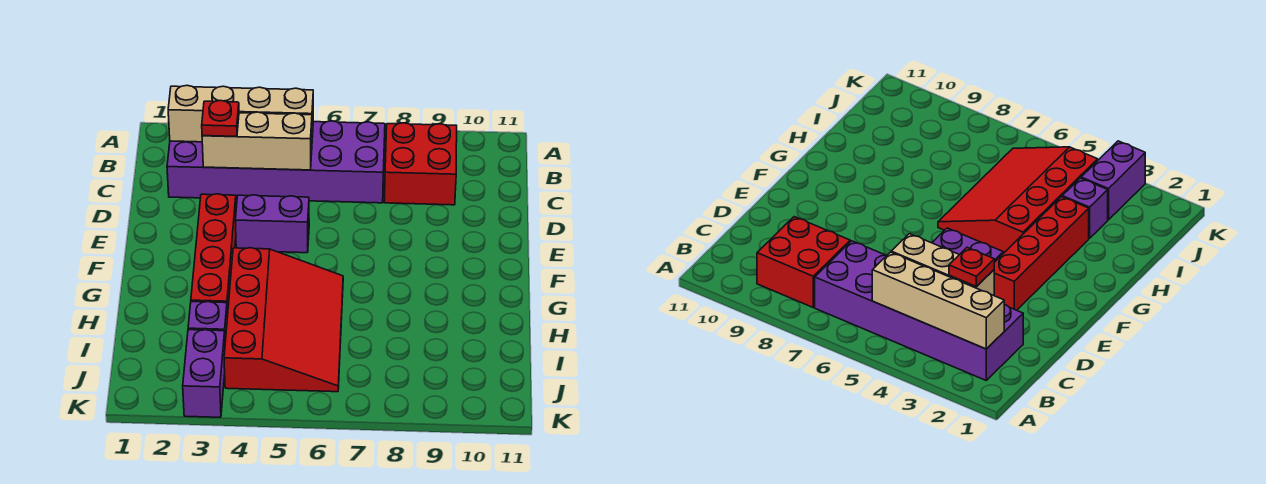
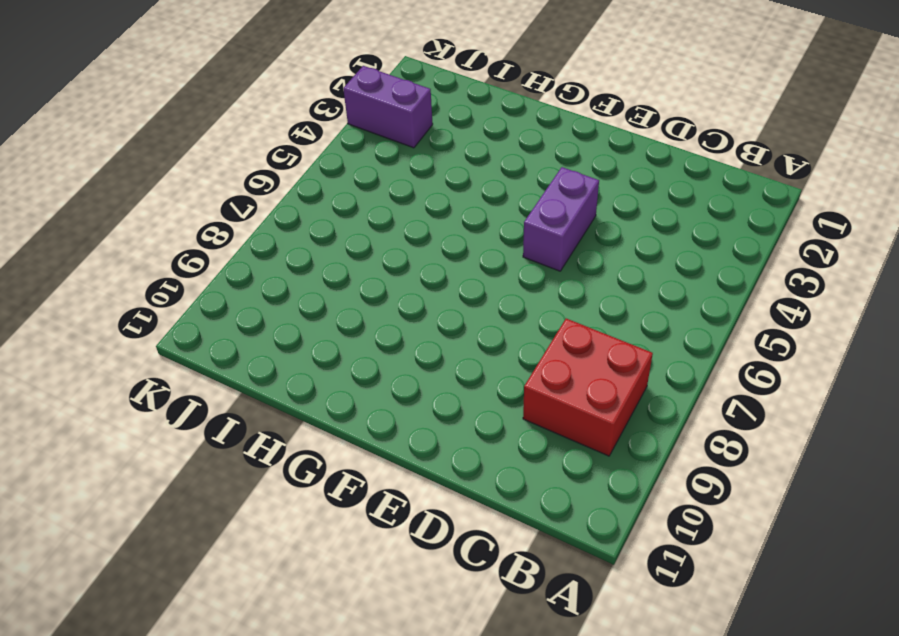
none -> purple 2x6 brick [167,121,385,203]
none -> red 1x4 brick [191,194,236,317]

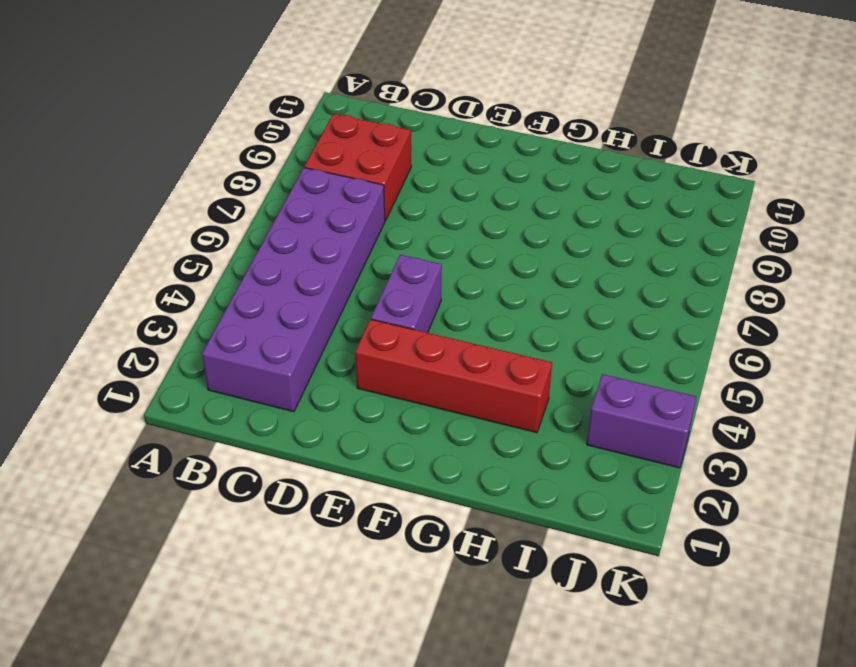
none -> red 3x4 slope [224,248,343,392]
none -> purple 1x1 brick [188,302,227,342]

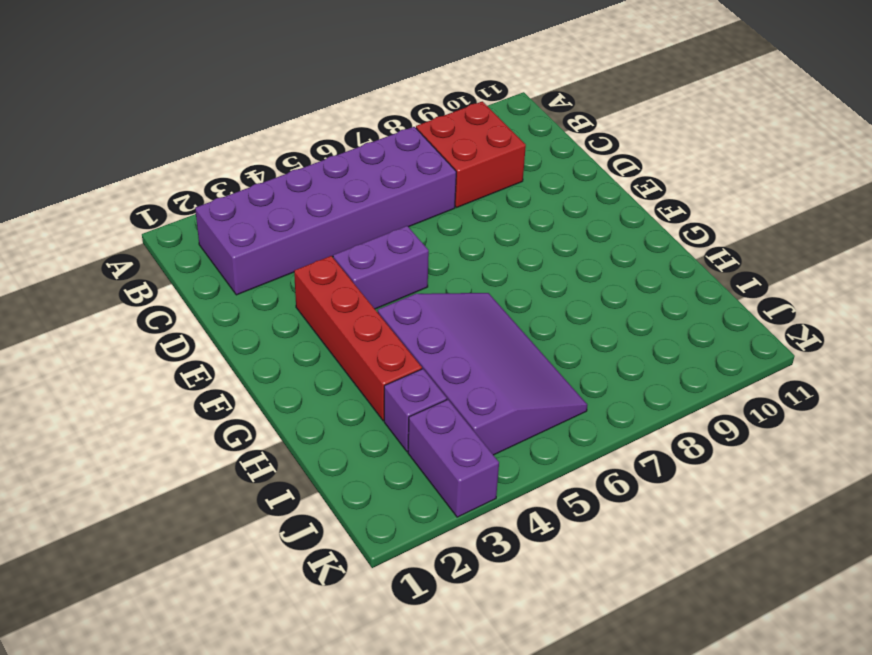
purple 3x4 slope [378,293,587,455] -> red 3x4 slope [224,248,343,392]
none -> tan 1x4 brick [168,85,313,142]
none -> tan 1x3 brick [202,112,312,170]

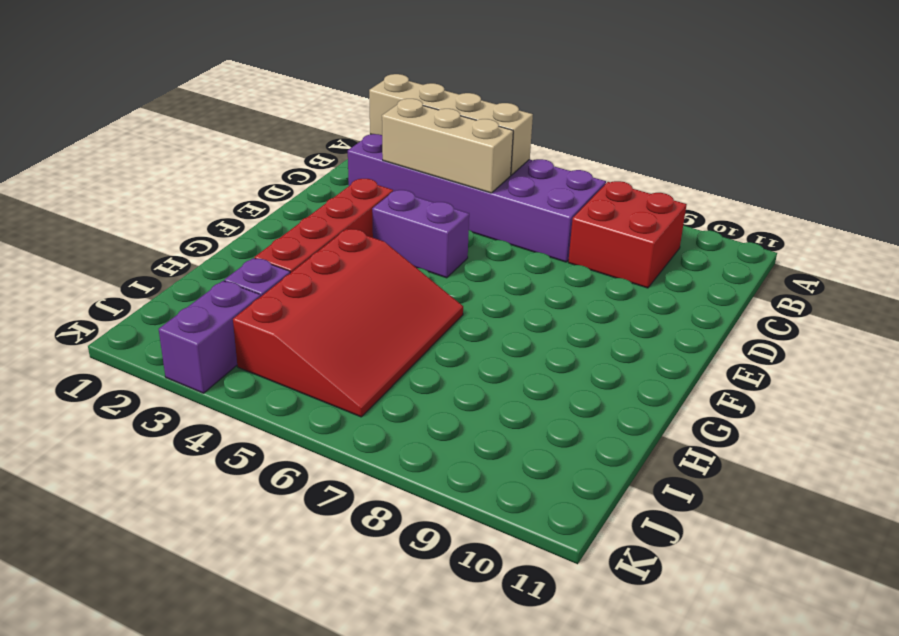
none -> red 1x1 plate [202,100,239,137]

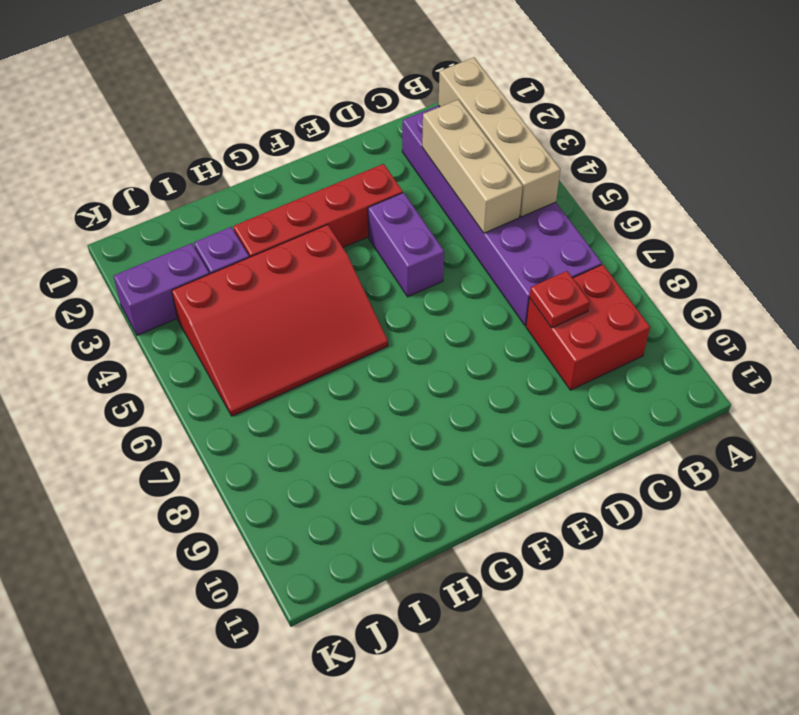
red 1x1 plate [529,271,590,328] -> red 1x1 plate moved to [202,100,239,137]

